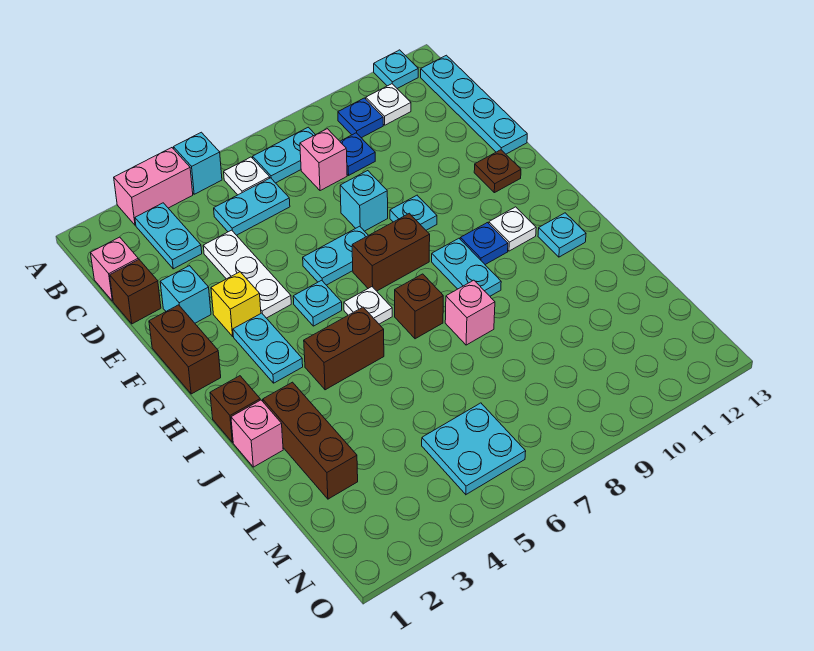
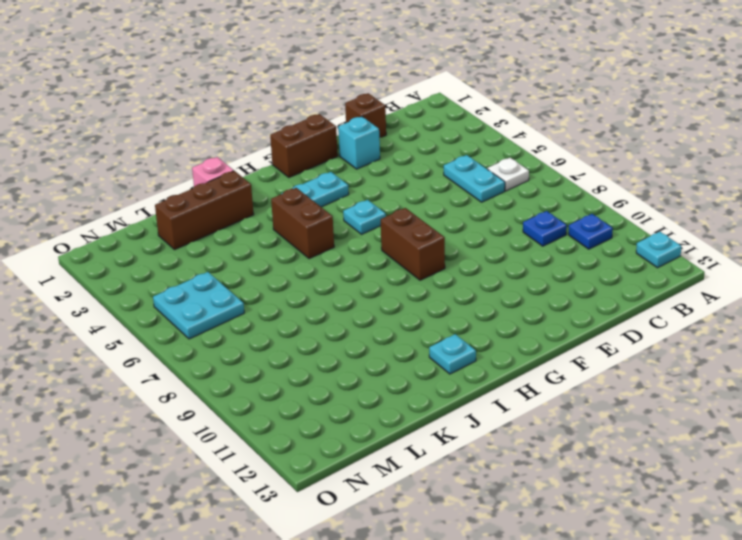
none -> pink 1x2 brick [114,148,193,225]
none -> cyan 1x1 brick [173,132,222,194]
none -> cyan 1x2 plate [135,203,202,269]
none -> cyan 1x2 plate [253,127,315,183]

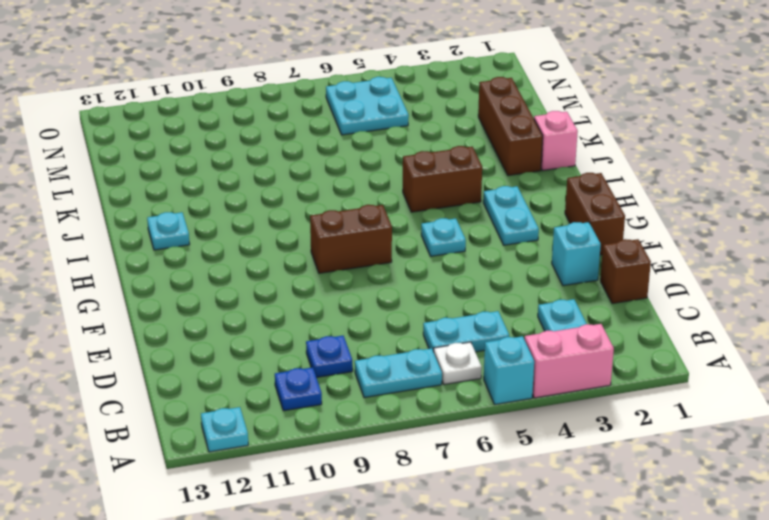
none -> white 1x1 plate [366,84,411,125]
none -> cyan 1x4 plate [421,55,527,154]
none -> pink 1x1 brick [91,237,138,301]
none -> pink 1x1 brick [300,129,347,191]

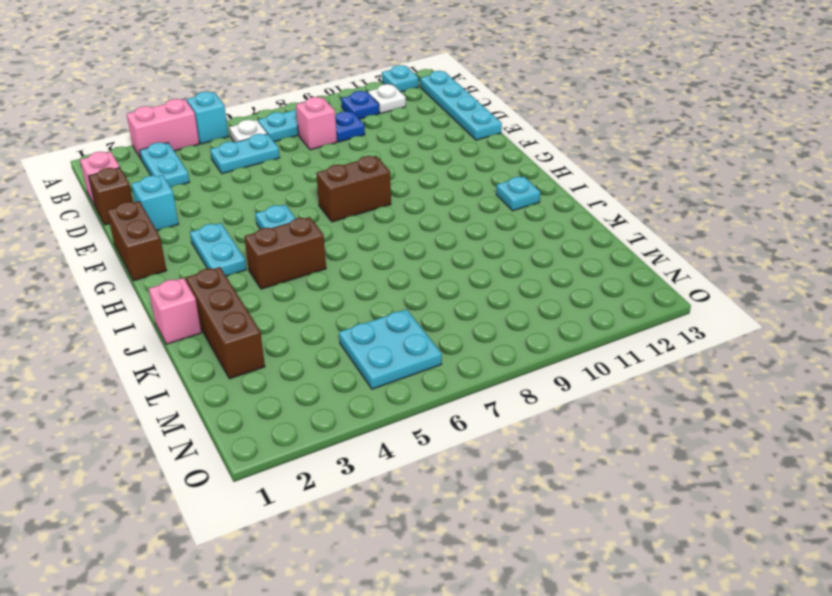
none -> white 1x3 plate [203,230,291,318]
none -> cyan 1x1 brick [340,171,388,231]
none -> yellow 1x1 brick [211,272,261,336]
none -> cyan 1x2 plate [303,226,368,285]

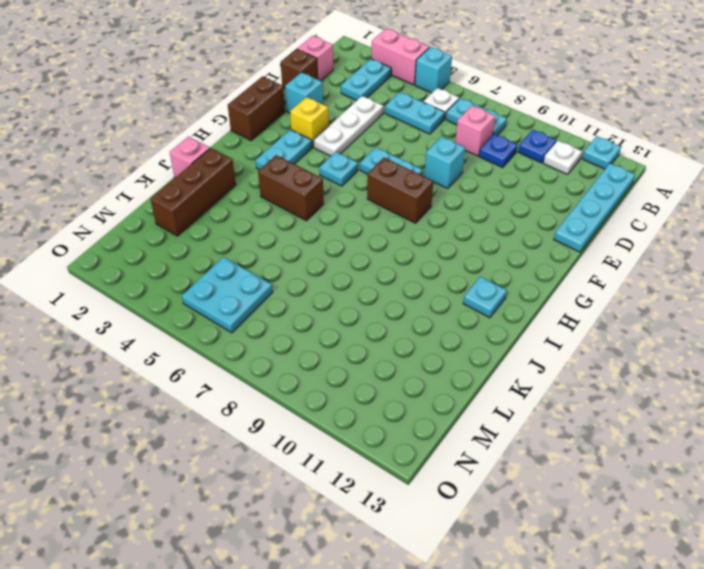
none -> cyan 1x1 plate [390,195,437,230]
none -> brown 1x1 plate [474,150,521,193]
none -> white 1x1 plate [344,287,392,324]
none -> cyan 1x2 plate [432,238,501,296]

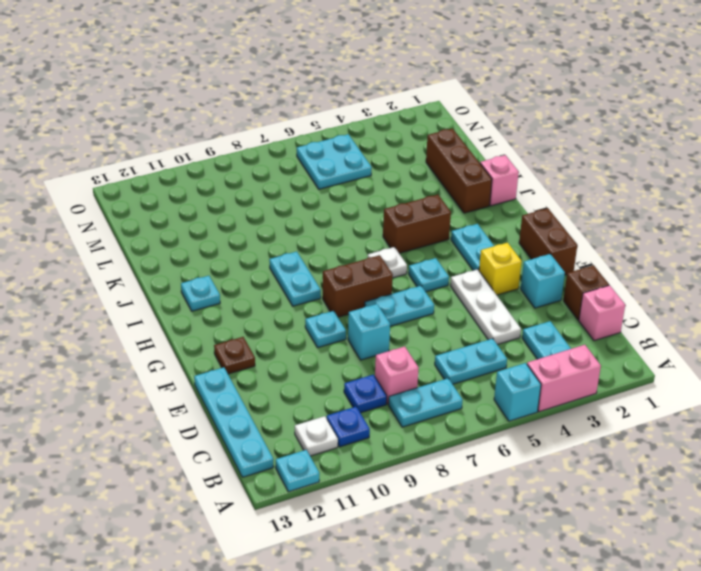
none -> white 1x1 plate [224,157,270,195]
none -> blue 1x1 plate [460,223,508,265]
none -> white 1x1 plate [489,207,536,251]
none -> brown 1x1 brick [210,376,260,442]

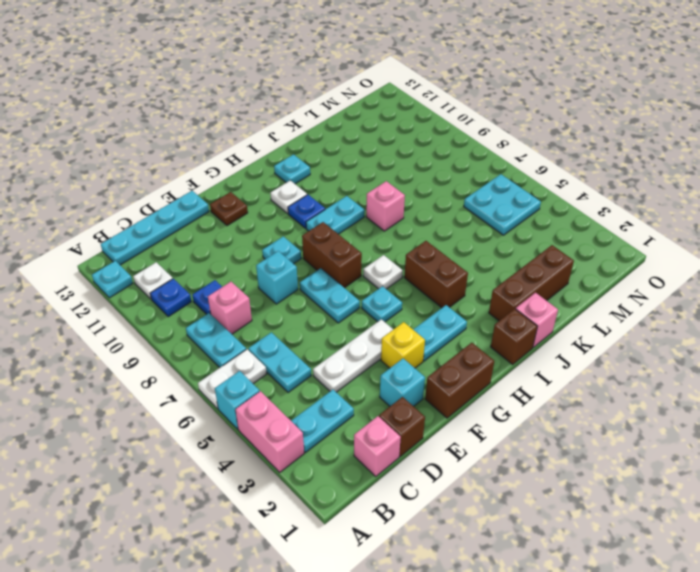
white 1x2 plate [198,349,267,409] -> white 1x1 plate [224,157,270,195]
none -> brown 1x1 brick [395,274,443,339]

